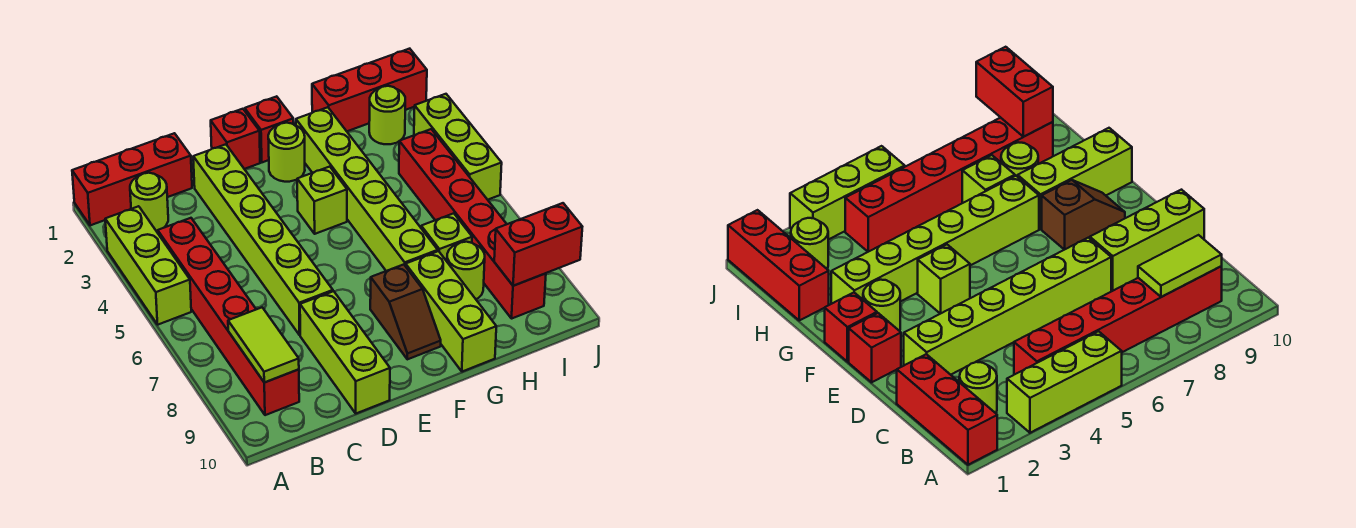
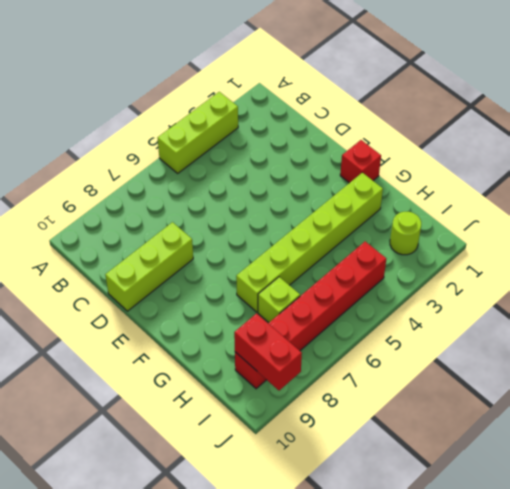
none -> red 1x3 brick [72,133,192,225]
none -> lime 1x1 round brick [130,173,168,231]
none -> red 1x6 brick [158,218,299,415]

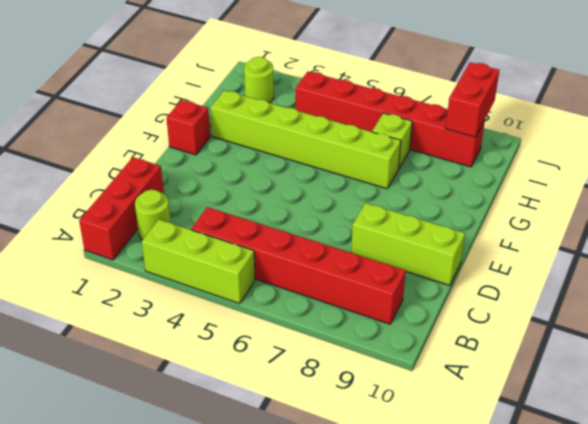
none -> lime 1x6 brick [193,144,333,335]
none -> red 1x1 brick [211,109,260,169]
none -> lime 1x1 round brick [268,123,305,182]

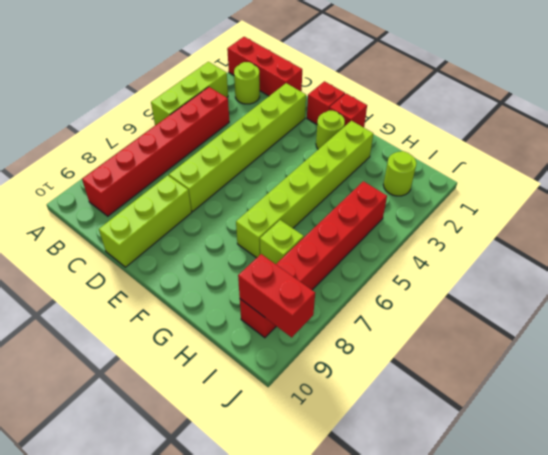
none -> lime 1x1 brick [297,167,347,234]
none -> brown 1x2 slope [370,264,441,359]
none -> lime 1x3 brick [406,251,496,372]

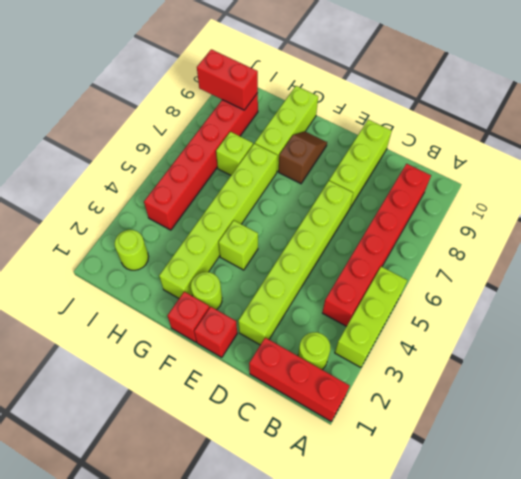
none -> red 1x3 brick [312,49,427,131]
none -> lime 1x1 round brick [447,242,485,299]
none -> lime 1x3 brick [414,94,502,200]

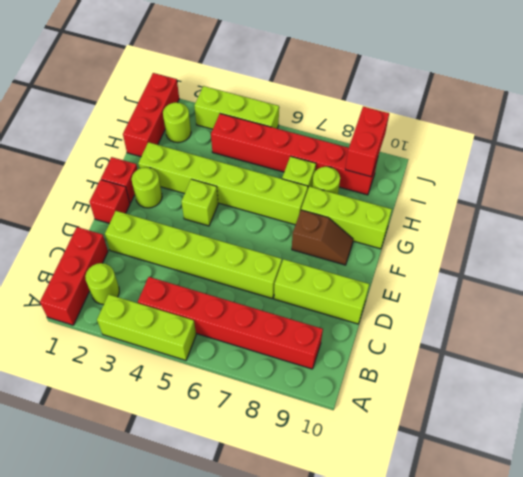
none -> lime 1x2 tile [228,308,299,383]

